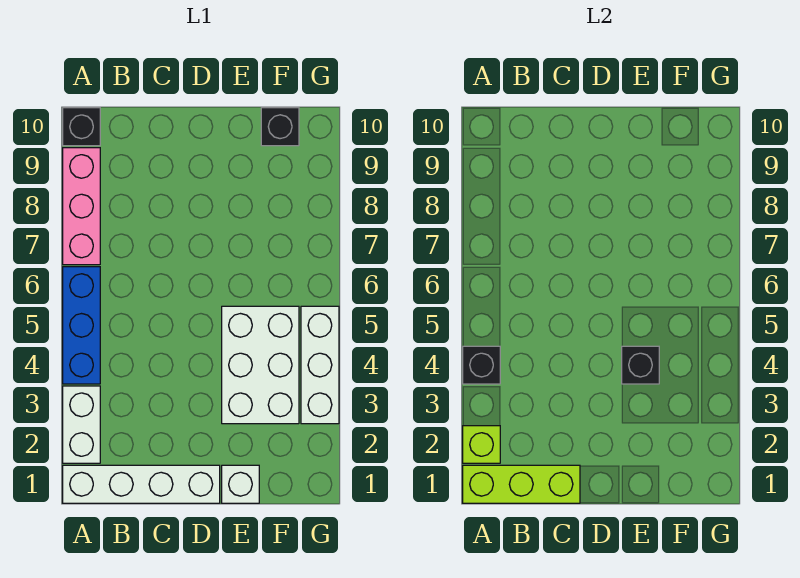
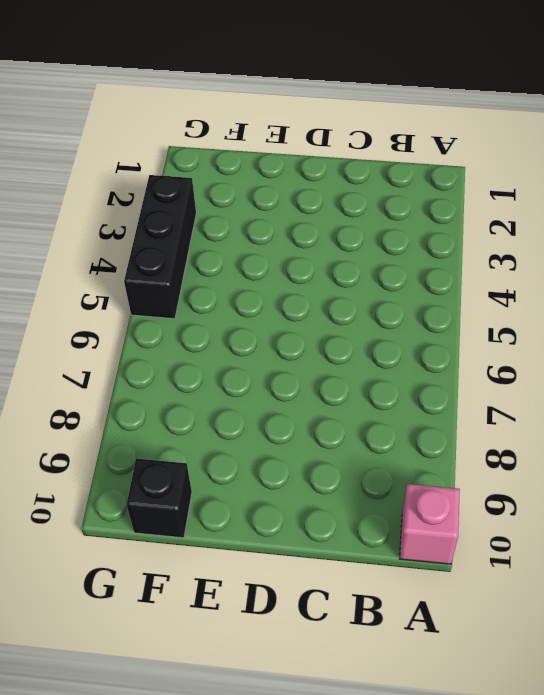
pink 1x1 brick [400,484,460,564] -> black 1x1 brick [63,108,100,146]
black 1x3 brick [124,175,196,319] -> white 1x3 brick [301,306,339,424]
none -> white 1x4 brick [63,465,220,503]
none -> white 1x2 brick [63,386,100,463]
none -> blue 1x3 brick [63,267,100,384]

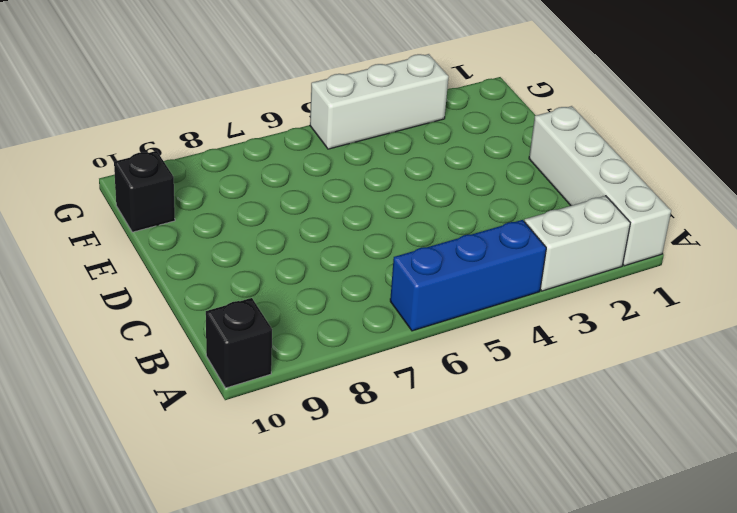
none -> pink 1x3 brick [63,148,100,265]
none -> white 1x1 brick [222,465,259,503]
none -> white 2x3 brick [222,306,299,424]

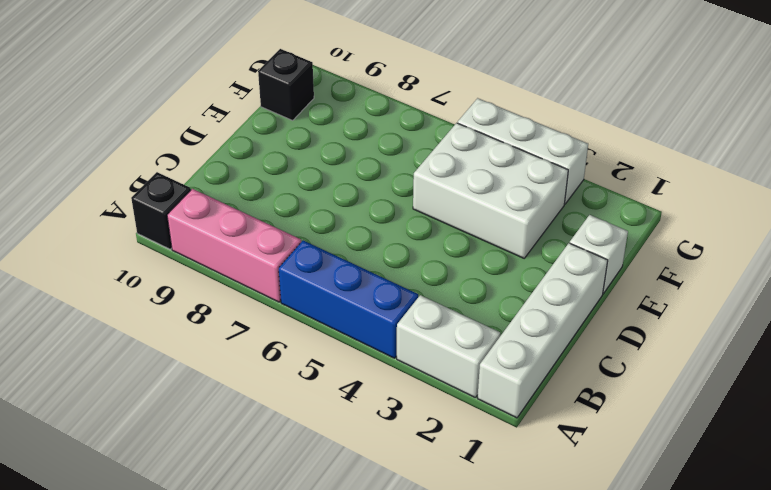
none -> lime 1x3 brick [463,465,580,503]
none -> lime 1x1 brick [463,426,500,463]
none -> black 1x1 brick [463,346,500,384]

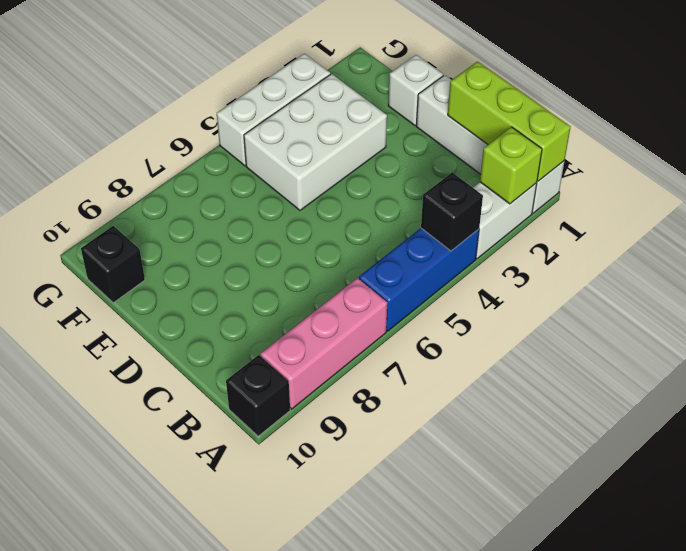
none -> black 1x1 brick [622,346,659,384]

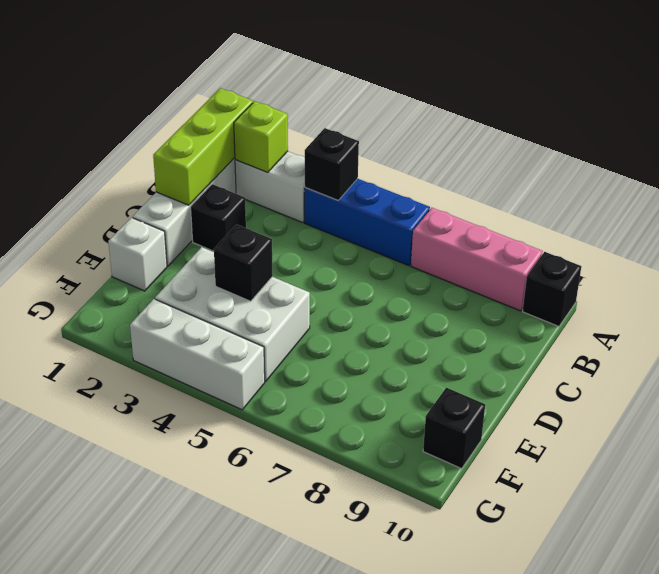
black 1x1 brick [191,184,246,251] -> none

